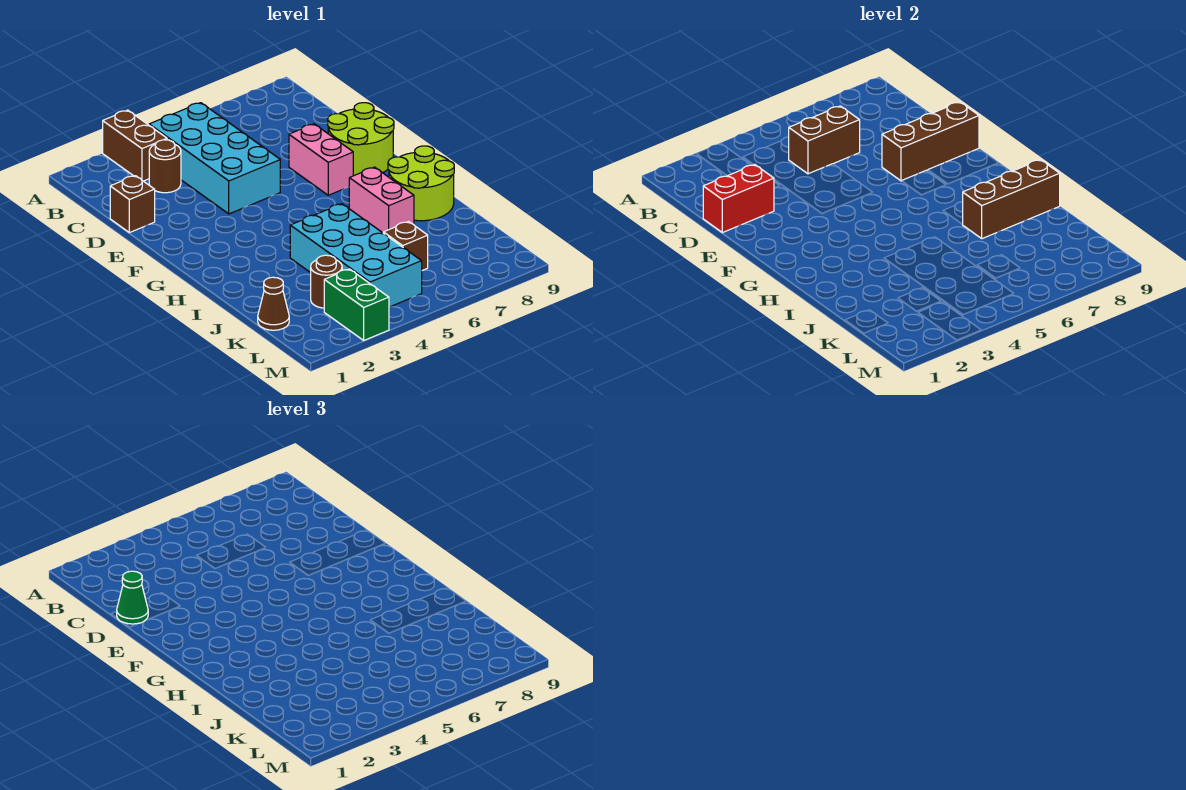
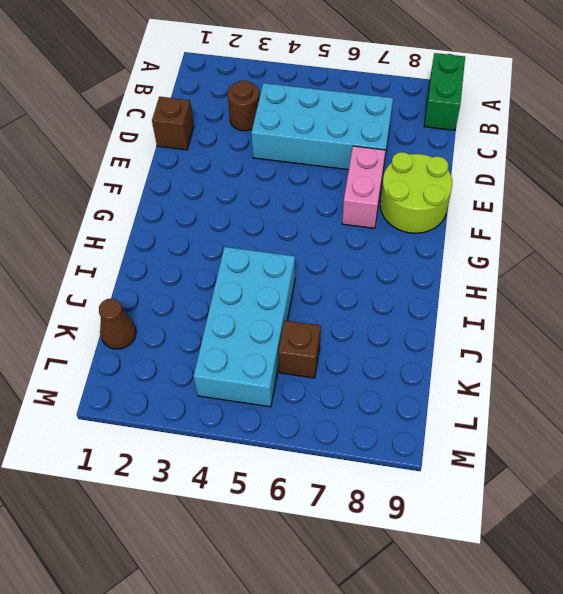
green 1x2 brick [424,53,465,130] -> green 1x2 brick moved to [324,269,389,340]
cyan 2x4 brick [251,83,393,170] -> cyan 2x4 brick turned to [149,103,280,214]
none -> brown 1x2 brick [103,110,167,181]
none -> pink 1x2 brick [349,167,414,233]
none -> lime 2x2 round brick [388,146,454,221]

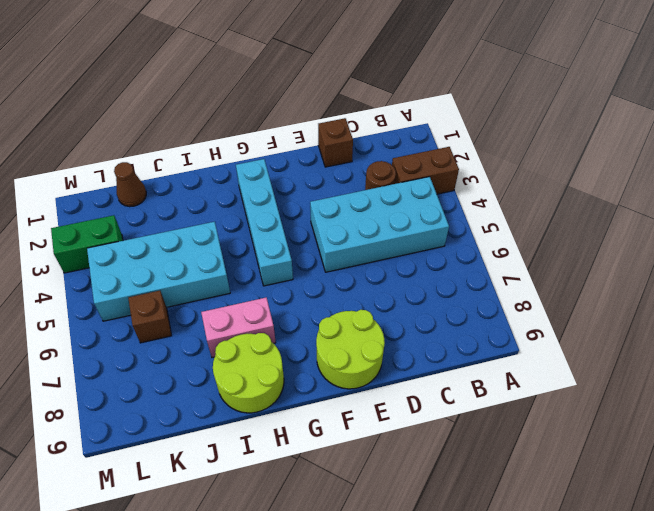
cyan 1x4 brick [236,159,293,286] -> none
none -> pink 1x2 brick [289,124,353,195]
none -> brown 1x1 round brick [311,255,342,308]
none -> brown 1x2 brick [789,106,860,174]

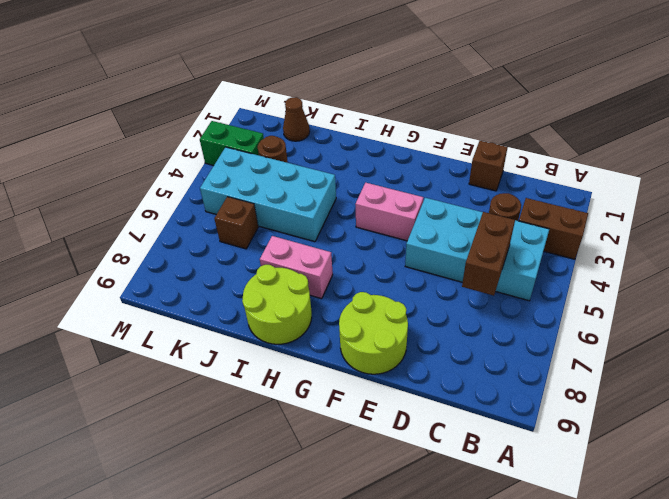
pink 1x2 brick [355,183,423,241] -> pink 1x2 brick moved to [289,124,353,195]
none -> red 1x2 brick [703,165,774,233]
none -> brown 1x3 brick [882,102,979,181]
none -> brown 1x3 brick [962,160,1060,239]

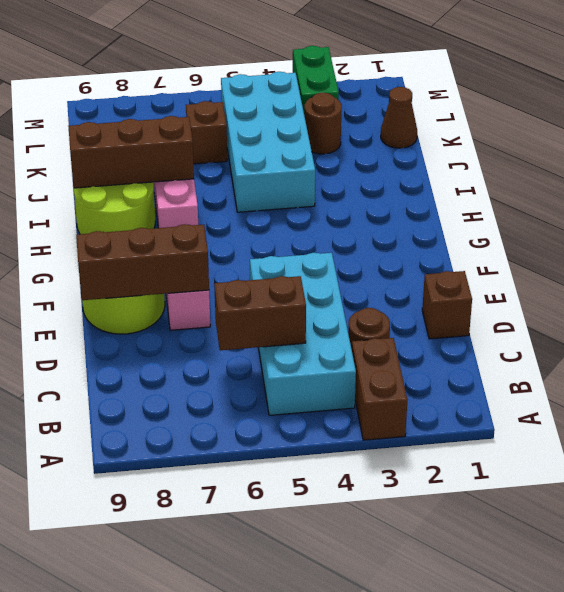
none -> red 1x2 brick [703,165,774,233]
none -> green 1x1 cone [117,571,148,624]

